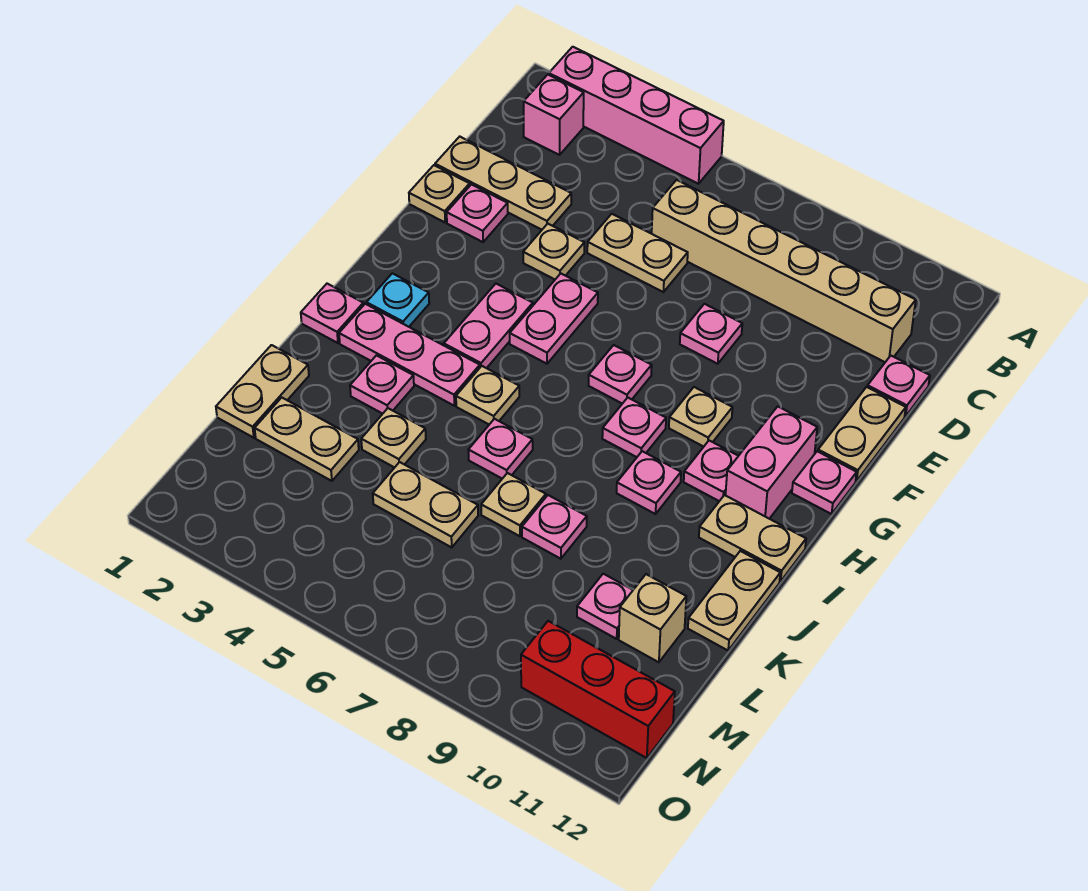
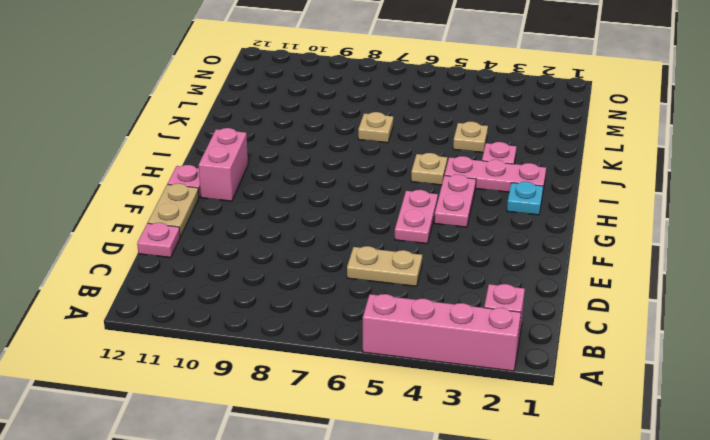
none -> tan 1x6 brick [652,180,916,362]
none -> tan 1x3 plate [435,137,571,230]
none -> tan 1x1 plate [409,165,470,222]
none -> pink 1x1 plate [447,185,508,242]

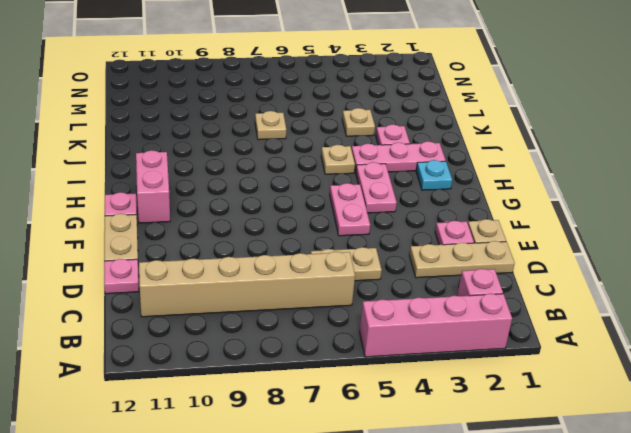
none -> tan 1x1 plate [523,224,584,279]
none -> pink 1x1 plate [680,304,742,364]
none -> pink 1x1 plate [589,345,652,404]
none -> tan 1x1 plate [669,387,733,447]

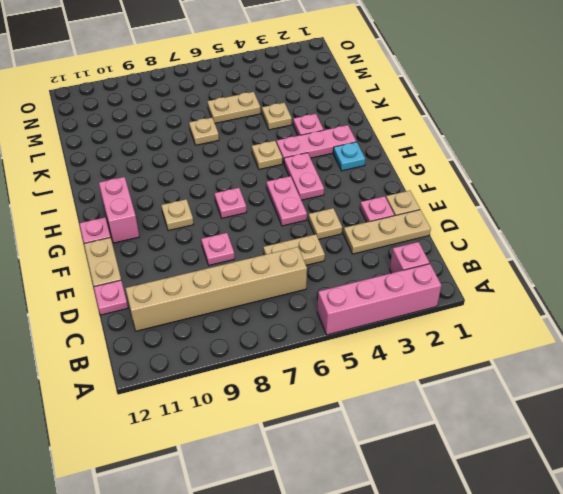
none -> pink 1x1 plate [602,398,666,457]
none -> pink 1x1 plate [684,441,738,501]
none -> pink 1x1 plate [301,284,363,343]
none -> pink 1x1 plate [617,451,681,514]

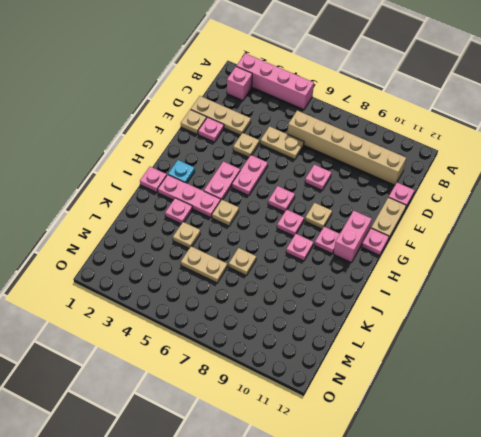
none -> tan 1x2 plate [699,495,806,581]
none -> pink 1x1 plate [468,419,533,479]
none -> tan 1x2 plate [688,551,780,650]
none -> tan 1x2 plate [216,345,309,438]

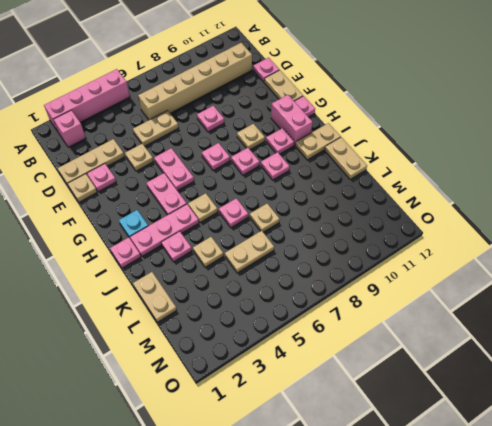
none -> pink 1x1 plate [522,495,587,559]
none -> tan 1x2 plate [255,398,359,481]
none -> pink 1x1 plate [577,574,633,639]
none -> tan 1x1 brick [619,574,686,662]

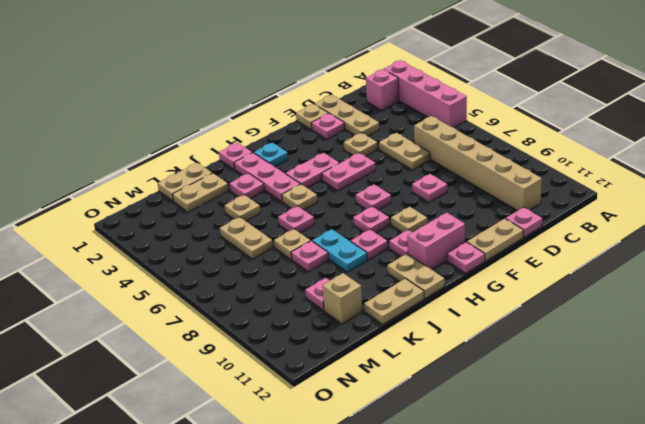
cyan 1x2 plate [312,229,367,272] -> none
tan 1x2 plate [173,173,228,212] -> tan 1x2 plate turned to [255,398,359,481]
none -> red 1x3 brick [521,621,675,758]

